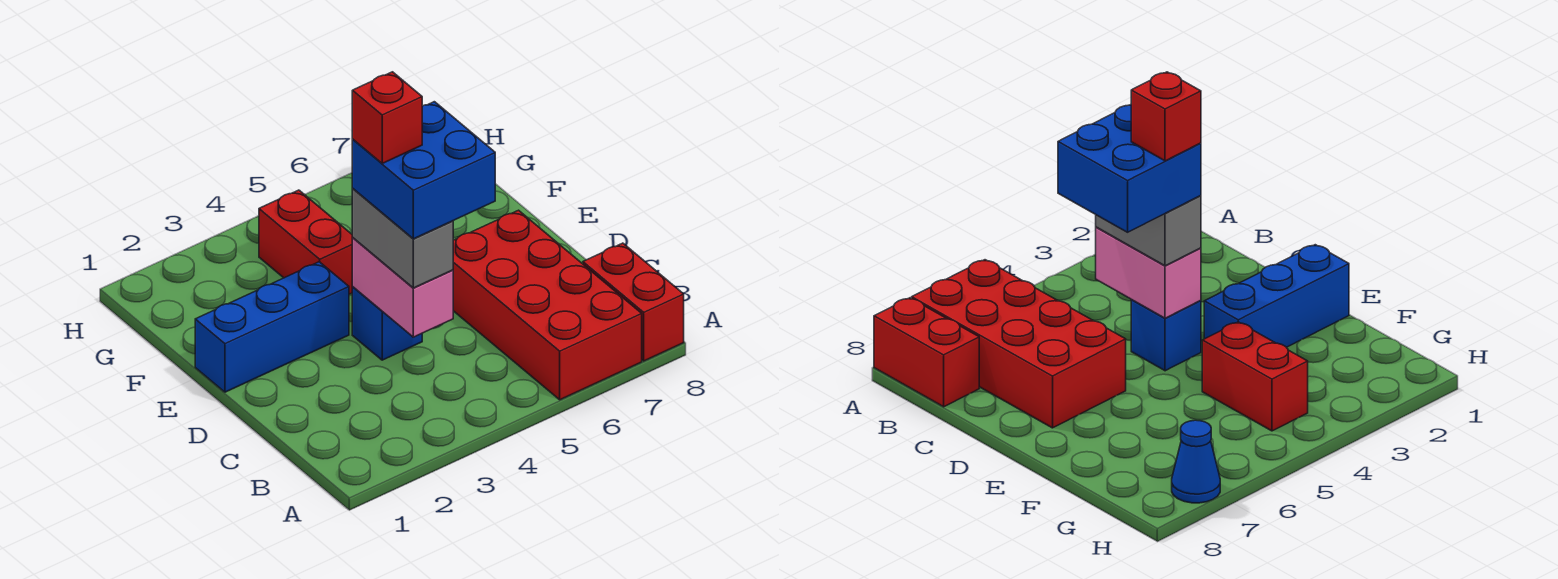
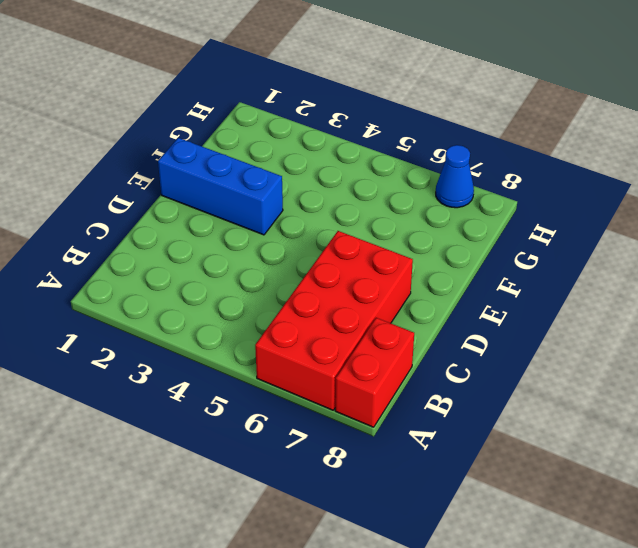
none -> blue 1x1 brick [352,287,422,360]
none -> red 1x2 brick [259,190,353,294]

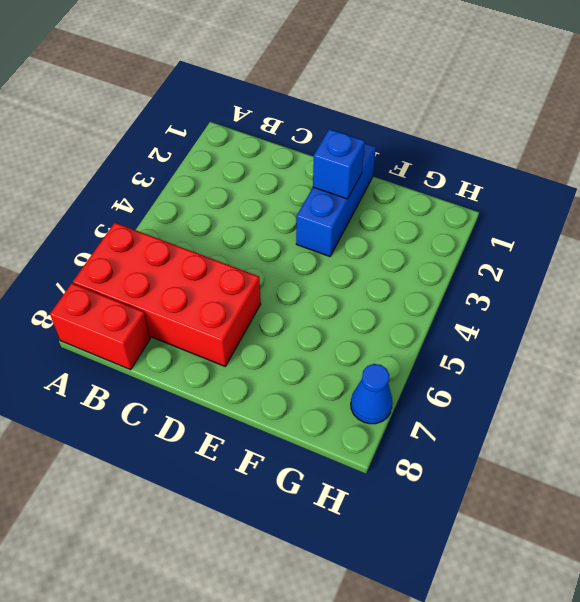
blue 1x1 brick [313,129,365,199] -> blue 1x1 brick moved to [352,287,422,360]
none -> red 1x2 brick [259,190,353,294]
none -> pink 1x2 brick [352,238,453,337]

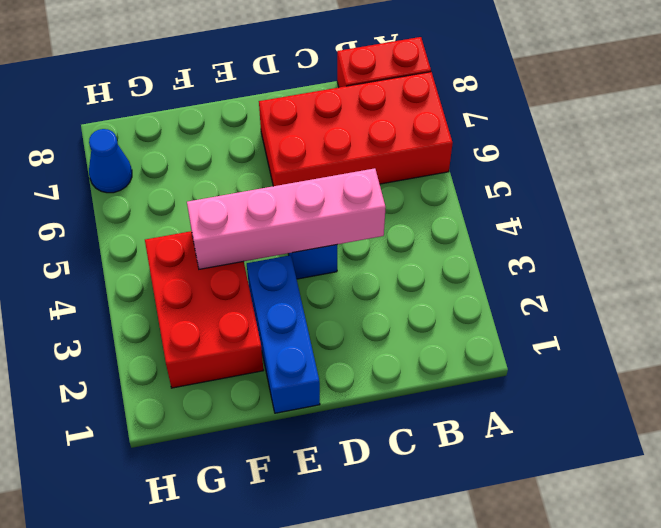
pink 1x4 brick [187,168,386,269] -> pink 1x2 brick [352,238,453,337]
red 2x3 brick [145,231,264,388] -> red 1x2 brick [259,190,353,294]
none -> grey 1x2 brick [352,189,453,288]
none -> blue 2x2 brick [352,102,495,239]

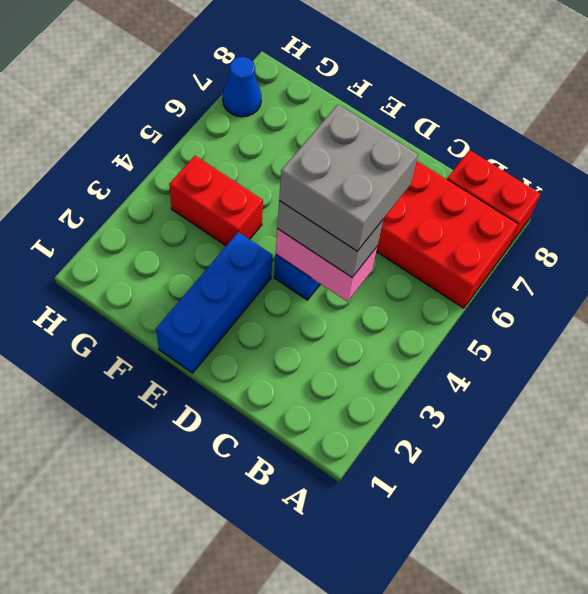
grey 2x2 brick [279,104,418,251] -> blue 2x2 brick [352,102,495,239]
none -> red 1x1 brick [352,72,422,163]

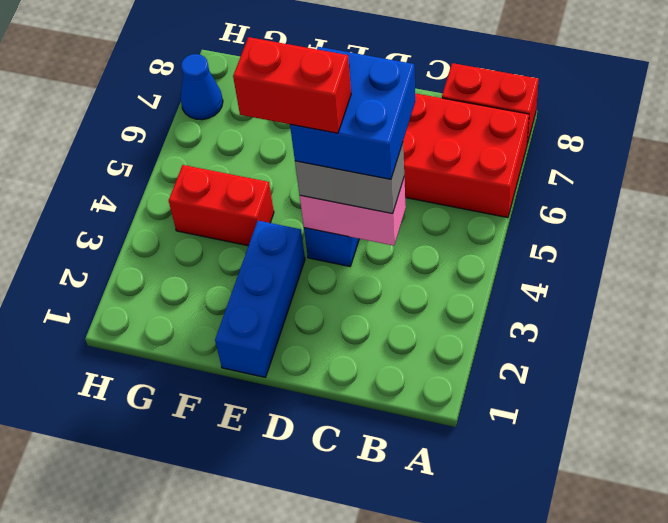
red 1x2 brick [233,37,351,133] -> red 1x1 brick [352,72,422,163]

